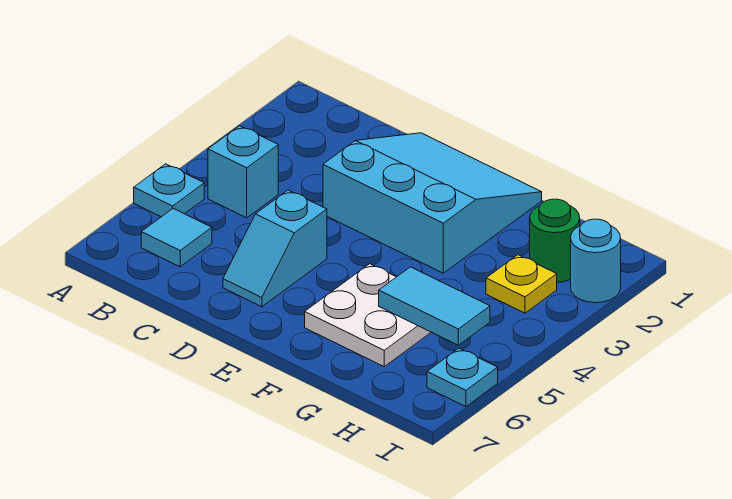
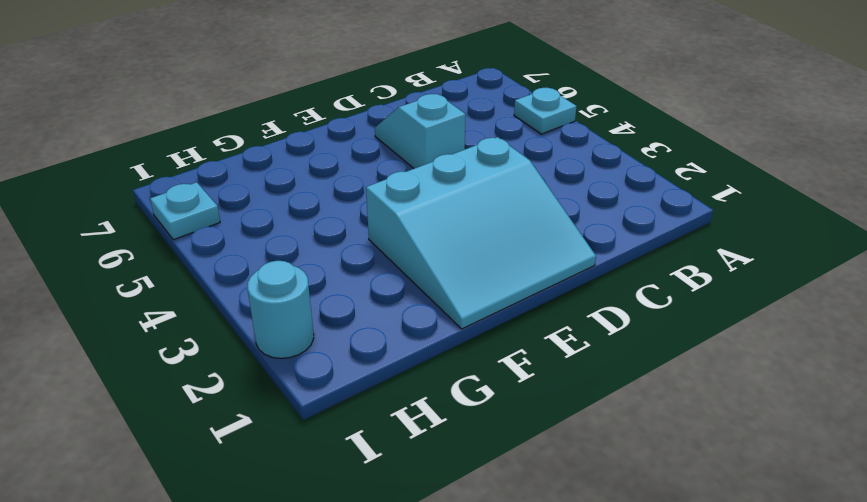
none -> cyan 1x1 brick [208,126,278,218]
none -> cyan 1x1 tile [141,209,212,267]

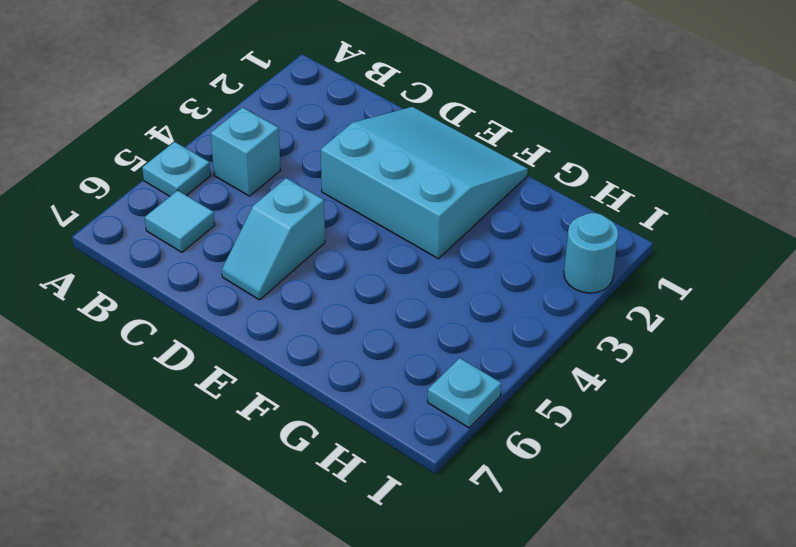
none -> white 2x2 plate [305,264,431,366]
none -> green 1x1 round brick [530,199,580,282]

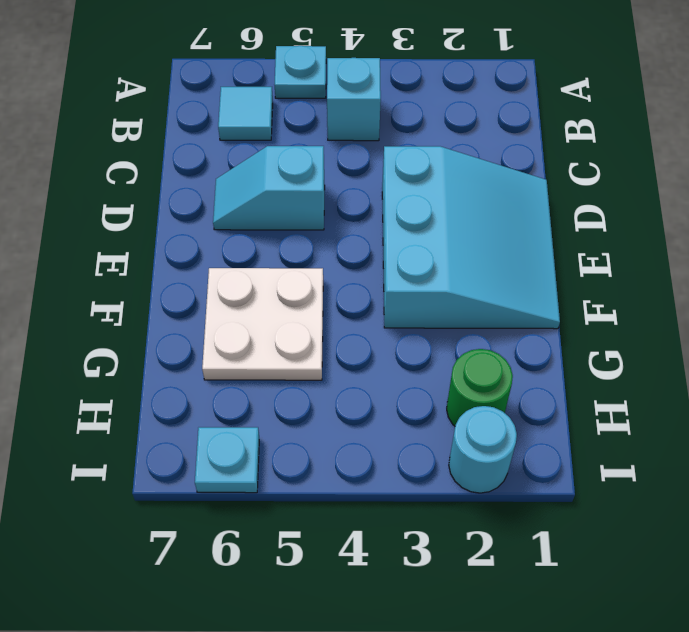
none -> yellow 1x1 plate [486,255,557,313]
none -> cyan 1x2 tile [379,267,490,345]

